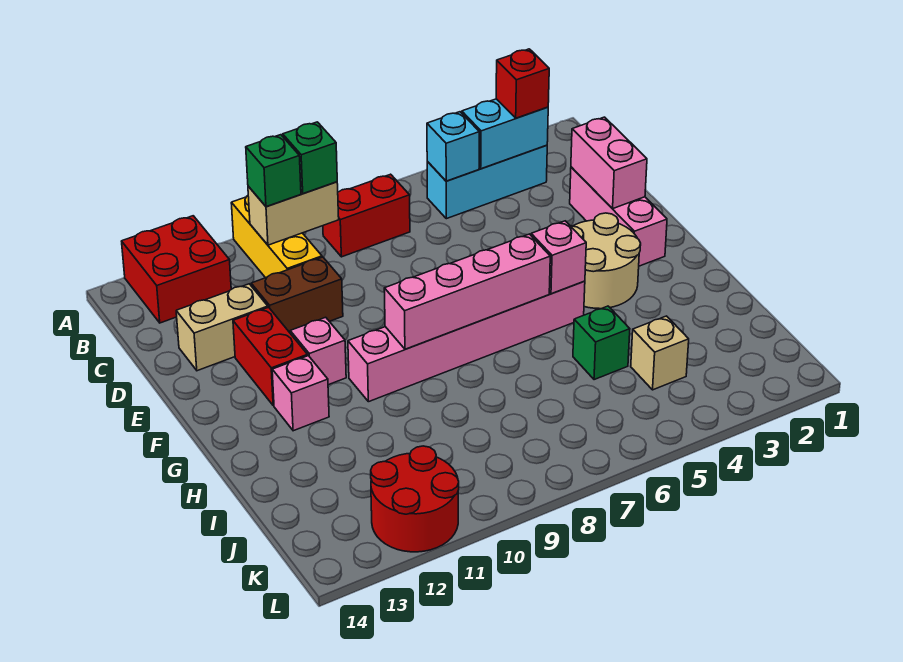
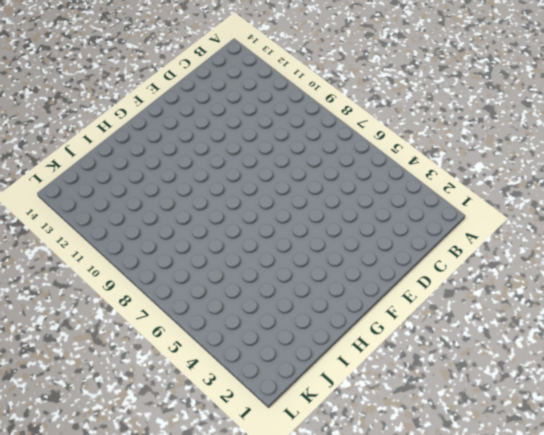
none -> yellow 1x3 brick [231,196,322,278]
none -> red 2x2 brick [122,216,231,323]
none -> cyan 1x3 brick [427,145,547,219]

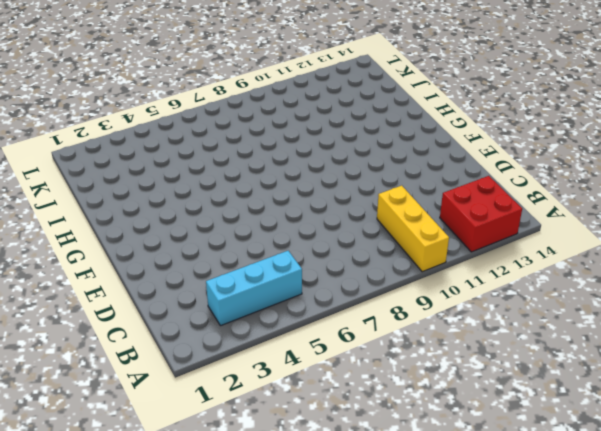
none -> red 1x2 brick [323,174,410,257]
none -> pink 1x3 brick [570,167,667,266]
none -> brown 1x2 brick [251,257,343,333]

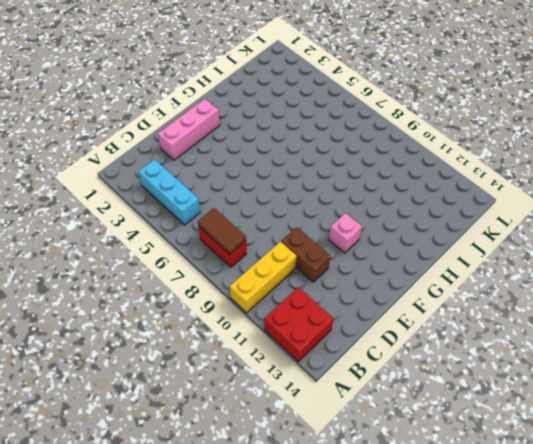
brown 1x2 tile [198,208,246,254] -> none
none -> tan 1x2 brick [176,284,268,371]
none -> red 1x2 brick [233,307,308,406]
none -> tan 2x2 round brick [571,213,641,309]

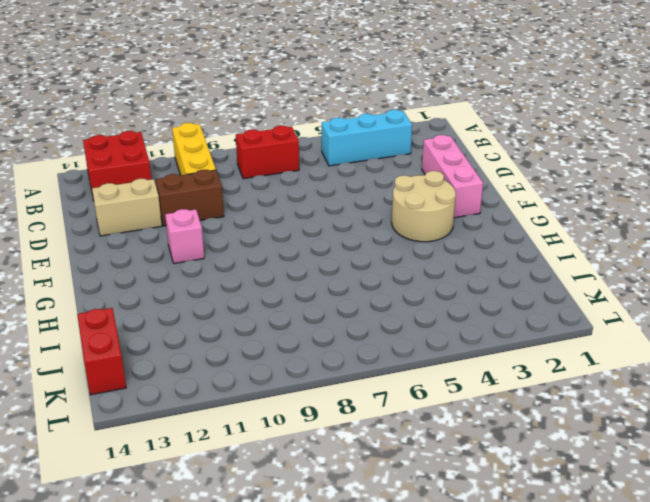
red 1x2 brick [77,308,126,395] -> red 1x2 brick moved to [233,307,308,406]
none -> pink 1x6 brick [348,281,585,402]
none -> pink 1x1 brick [272,356,329,431]
none -> green 1x1 brick [573,306,630,380]

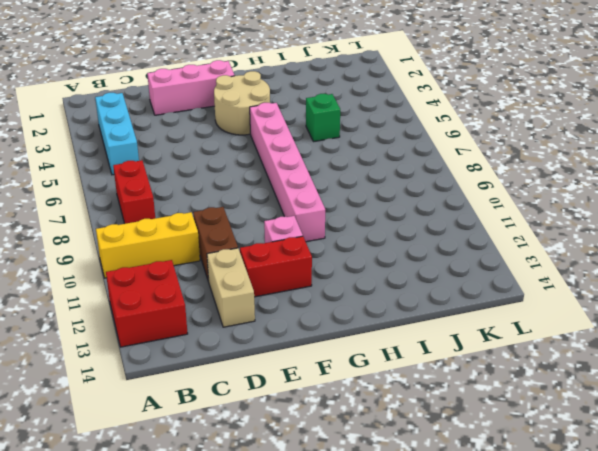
none -> pink 1x1 brick [272,356,329,431]
none -> tan 1x1 brick [631,316,689,390]
none -> red 2x2 round brick [371,446,459,552]

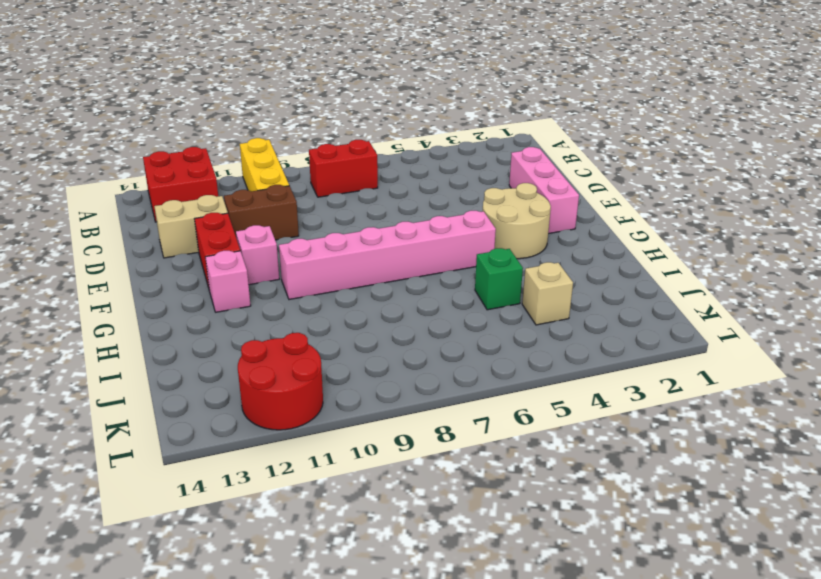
none -> cyan 1x3 brick [427,145,547,219]
none -> cyan 1x2 brick [462,99,548,169]
none -> cyan 1x1 brick [427,112,479,181]

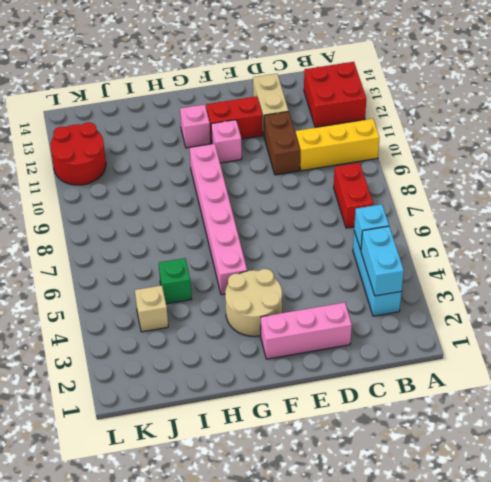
none -> tan 1x2 brick [248,182,339,245]
none -> pink 1x2 brick [571,117,647,209]
none -> pink 1x1 brick [531,221,586,294]

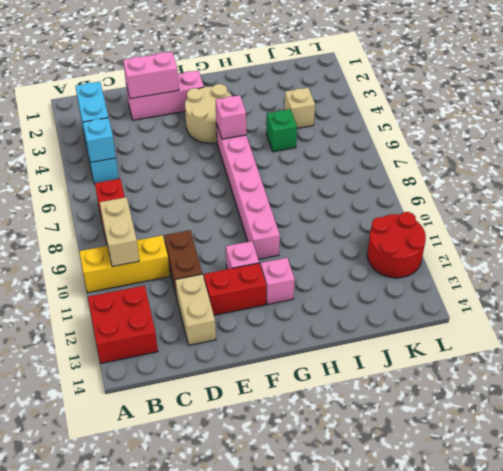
none -> pink 1x4 brick [384,234,550,349]
none -> red 1x1 brick [496,49,549,118]
none -> green 1x1 brick [283,122,337,194]

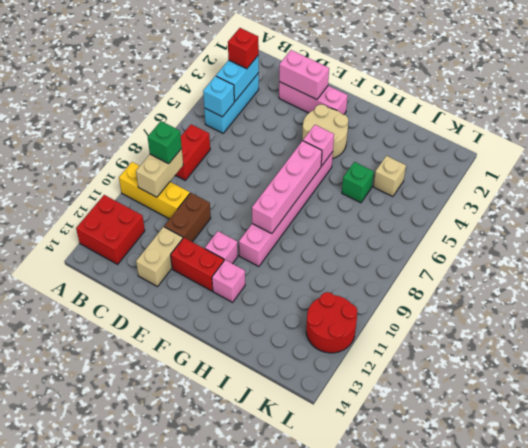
none -> green 1x1 brick [246,135,301,207]

